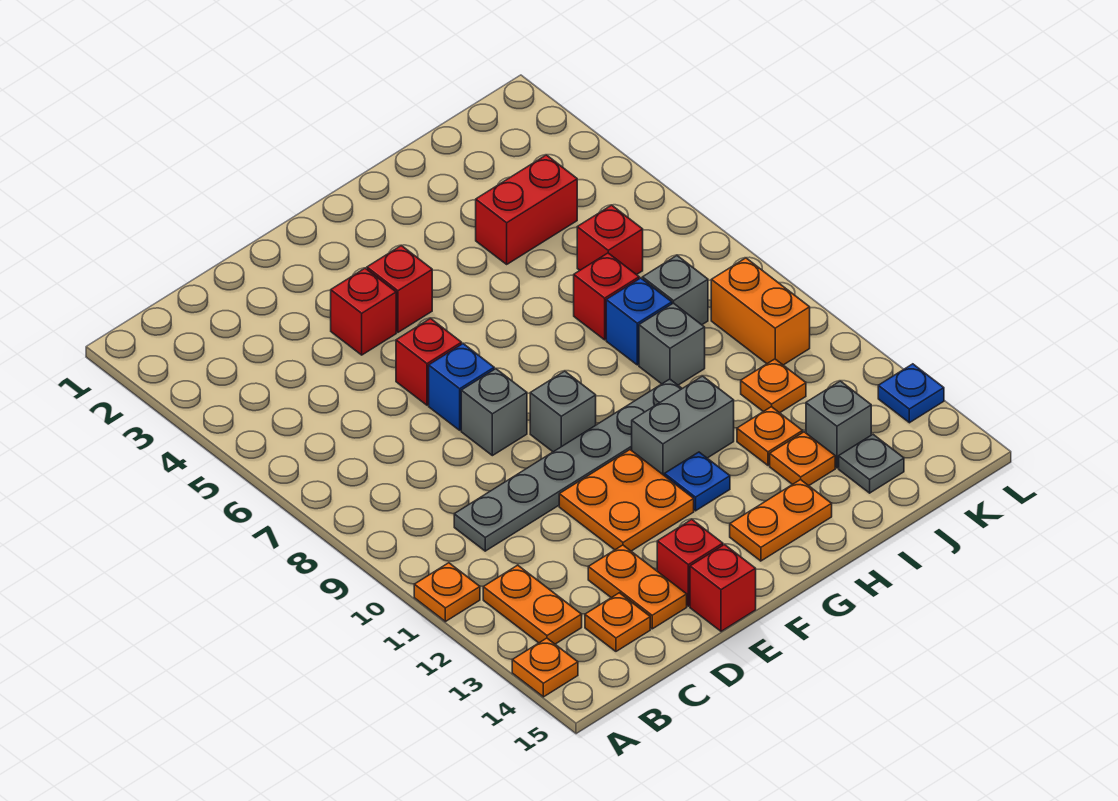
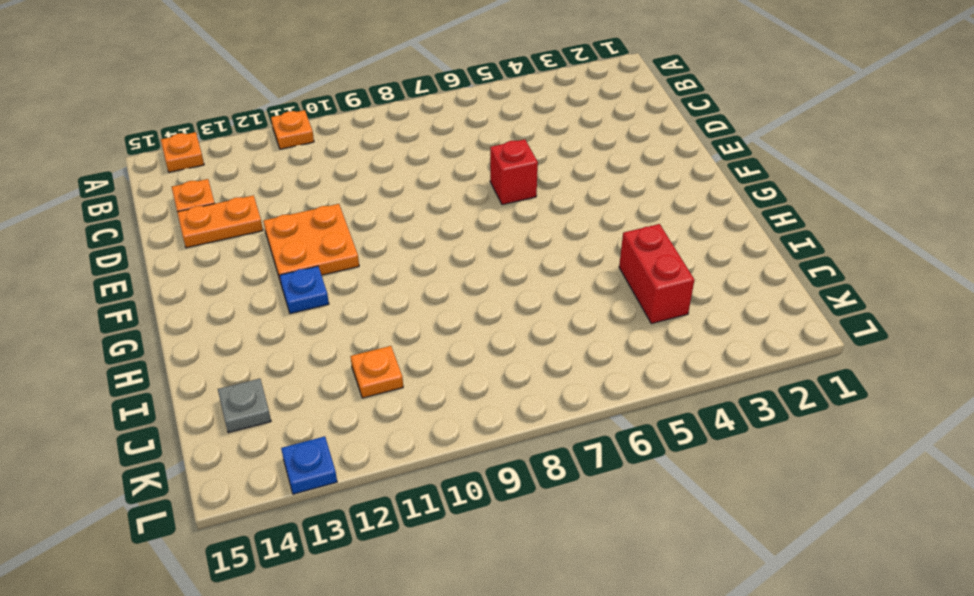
none -> orange 1x2 plate [483,565,582,644]
none -> grey 1x6 plate [454,379,682,551]
none -> red 1x1 brick [331,268,396,355]
none -> blue 1x1 brick [429,344,494,430]

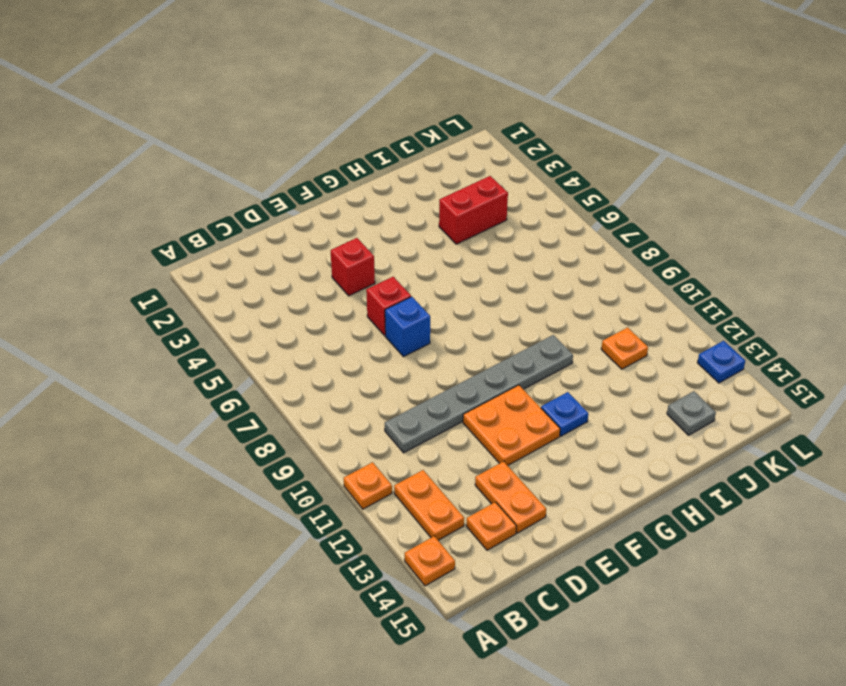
none -> grey 1x1 brick [461,369,527,456]
none -> red 1x1 brick [657,519,723,606]
none -> red 1x1 brick [690,544,756,631]
none -> red 1x1 brick [367,246,432,332]

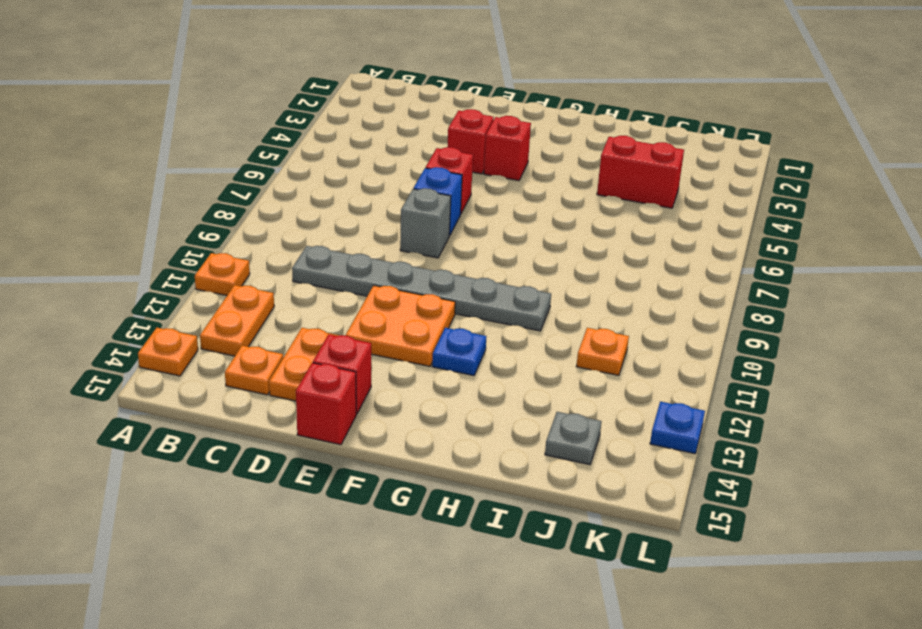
none -> grey 1x1 brick [530,371,596,452]
none -> grey 1x2 brick [632,376,734,475]
none -> orange 1x2 plate [730,480,832,561]
none -> red 1x1 brick [574,253,639,340]

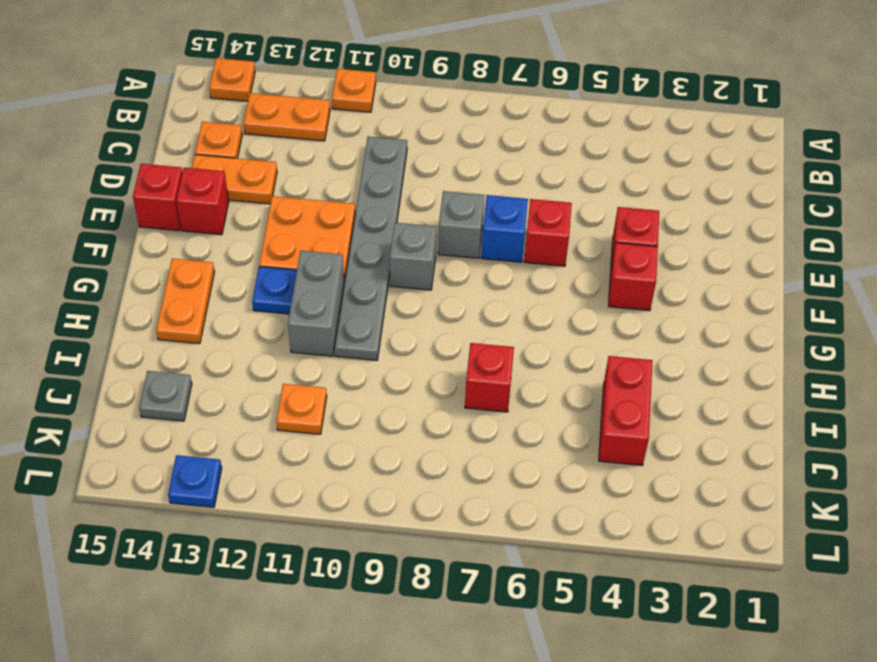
none -> blue 1x1 brick [606,278,672,365]
none -> grey 1x1 brick [639,303,705,385]
none -> orange 1x1 plate [737,407,803,465]
none -> orange 1x1 plate [770,432,835,486]

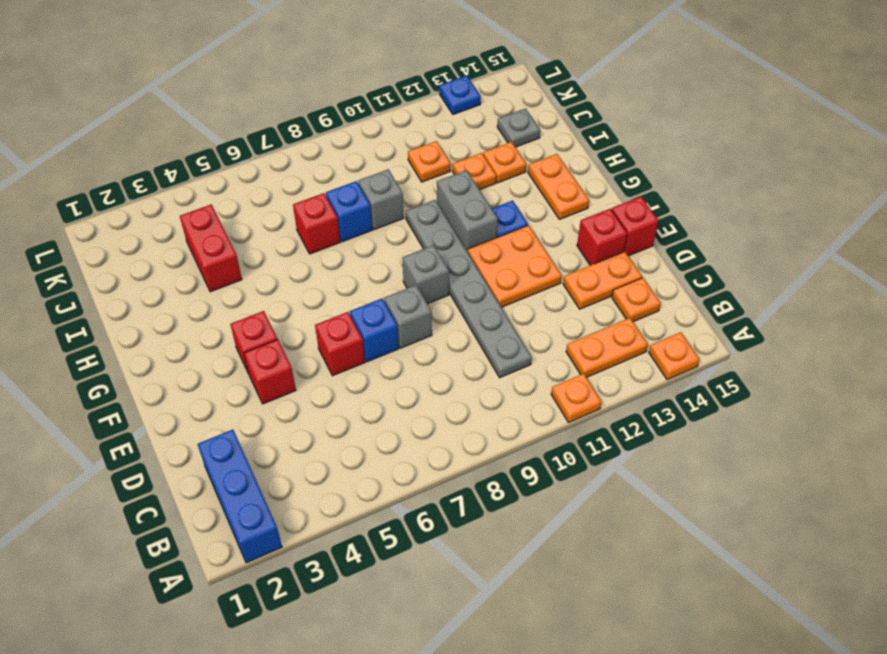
blue 1x3 brick [197,430,282,563] -> none
none -> red 1x1 brick [577,205,643,275]
none -> grey 1x1 brick [643,256,708,325]
none -> grey 1x1 brick [806,381,871,468]
none -> orange 1x2 brick [711,258,810,365]

